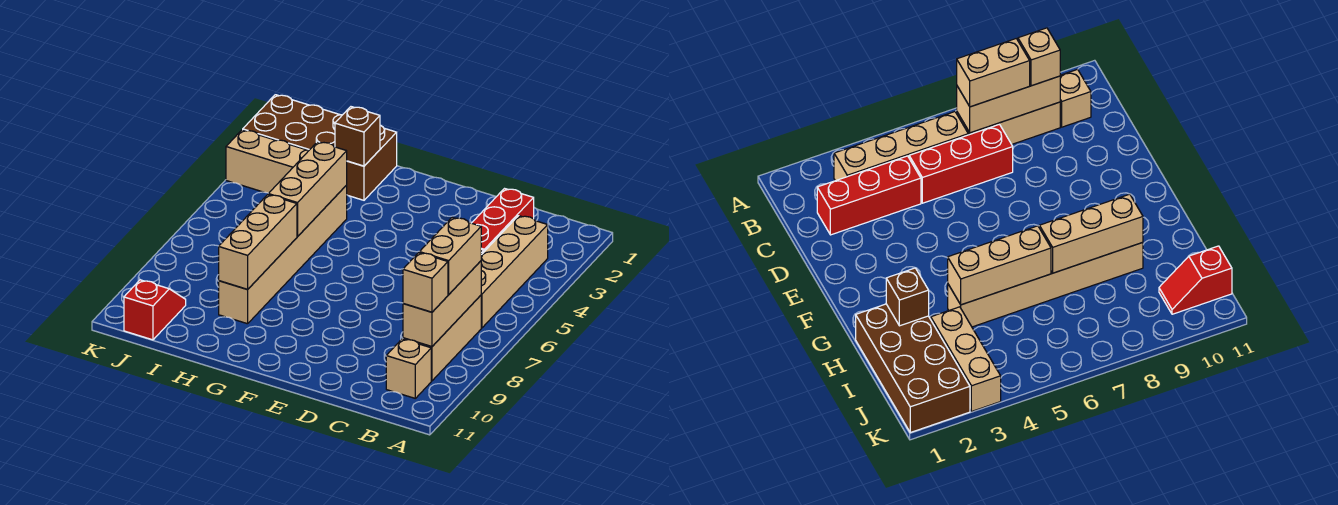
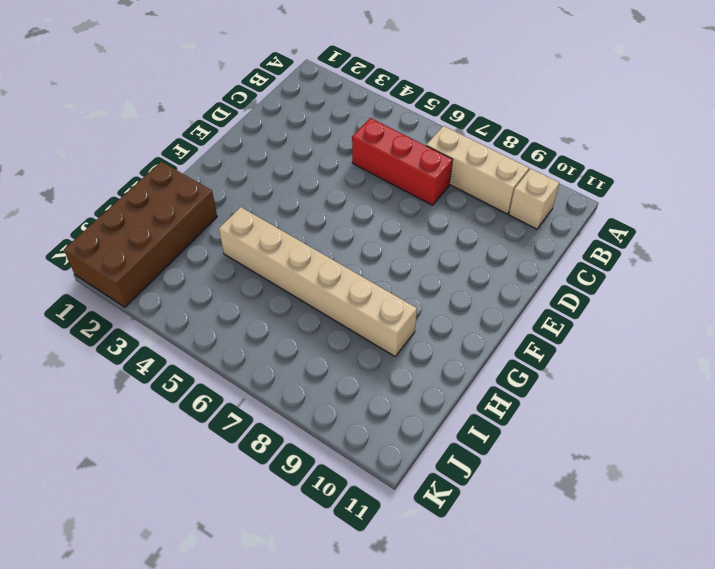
none -> tan 1x4 brick [481,216,548,328]
none -> red 1x3 brick [472,189,534,251]
none -> tan 1x3 brick [226,130,309,193]

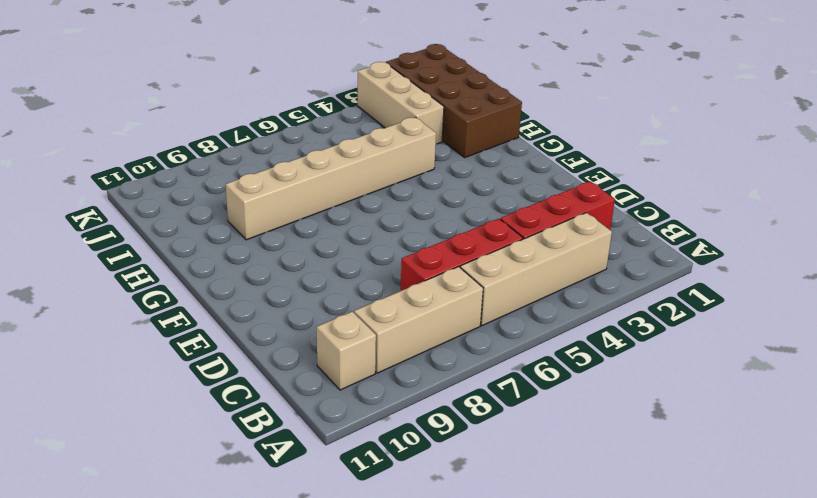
none -> red 1x2 slope [124,280,186,340]
none -> tan 1x3 brick [403,261,481,347]
none -> brown 1x1 brick [335,107,380,166]

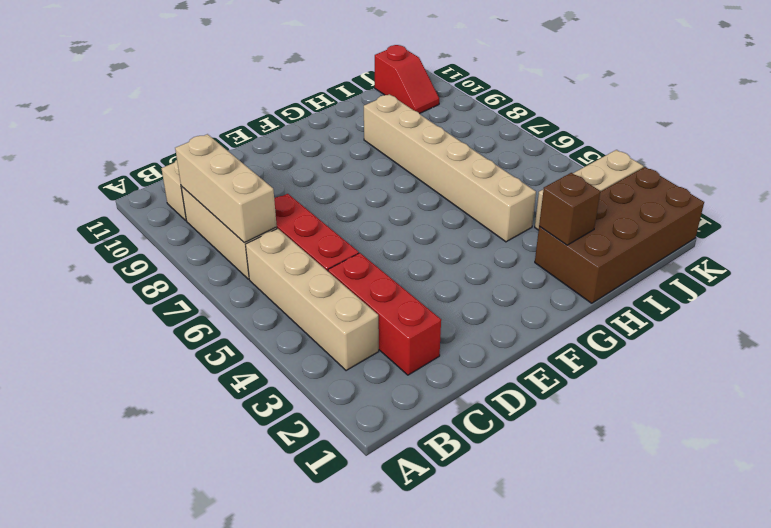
none -> tan 1x3 brick [268,142,347,237]
none -> tan 1x3 brick [219,195,297,289]
none -> tan 1x2 brick [419,217,481,295]

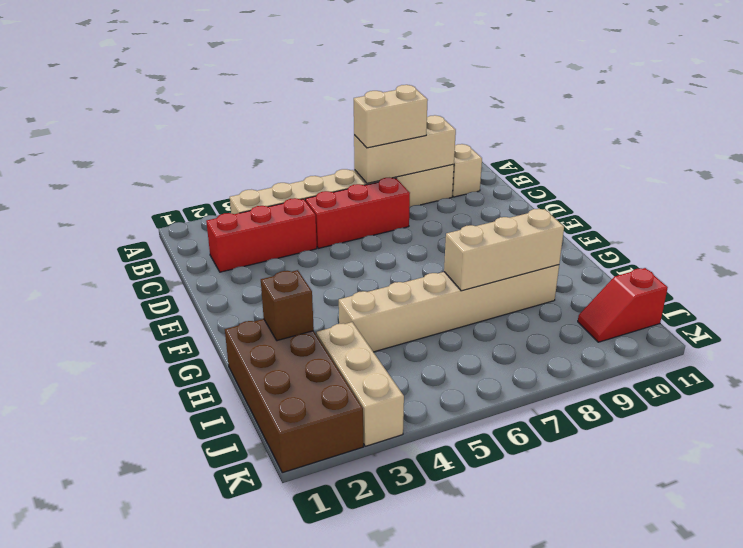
none -> tan 1x3 brick [268,142,347,237]
none -> tan 1x1 brick [403,253,448,312]

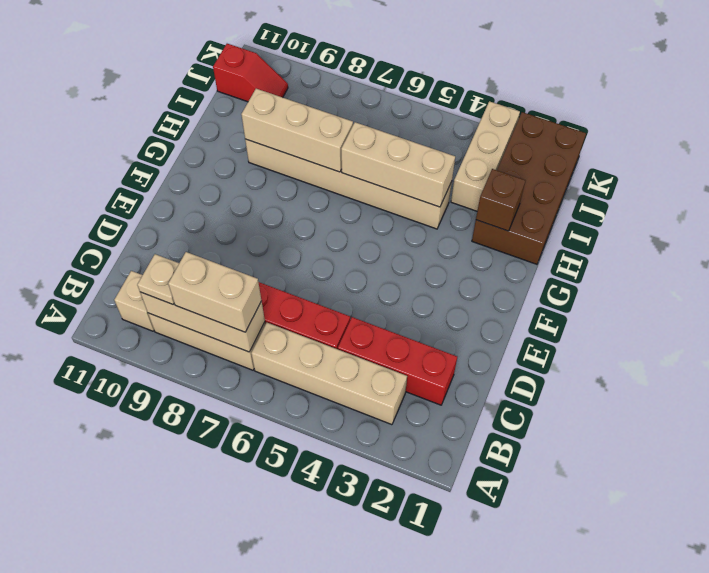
tan 1x1 plate [137,254,179,304] -> tan 1x1 brick [403,253,448,312]

